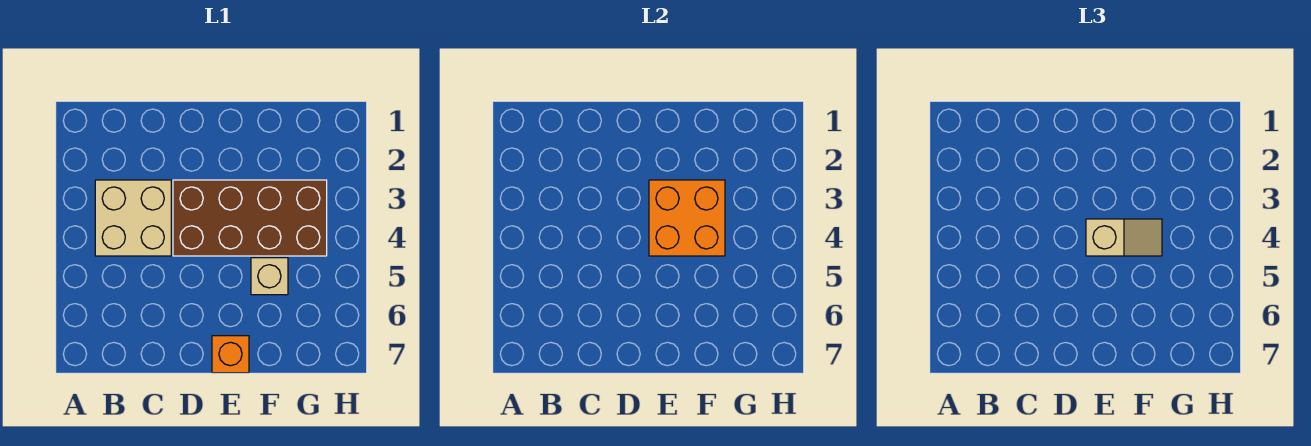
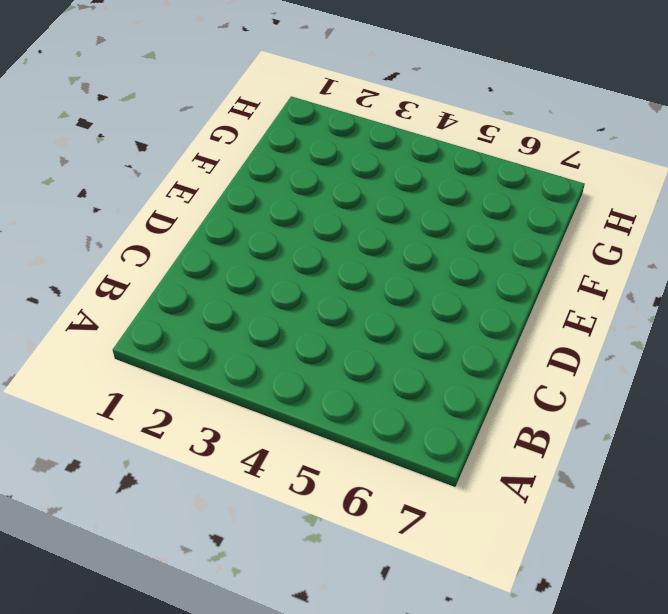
none -> tan 2x2 brick [95,180,171,256]
none -> brown 2x4 brick [173,180,327,256]

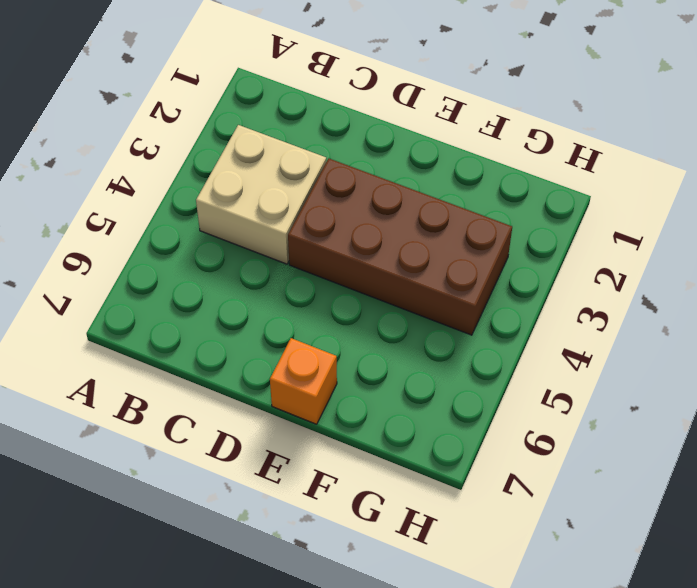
none -> tan 1x1 brick [251,258,288,295]
none -> orange 2x2 brick [649,180,725,256]

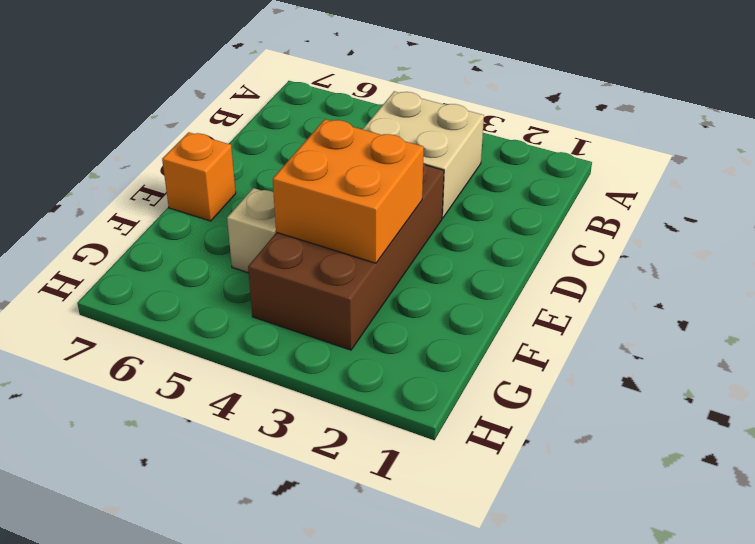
none -> tan 1x2 slope [1086,219,1162,256]

